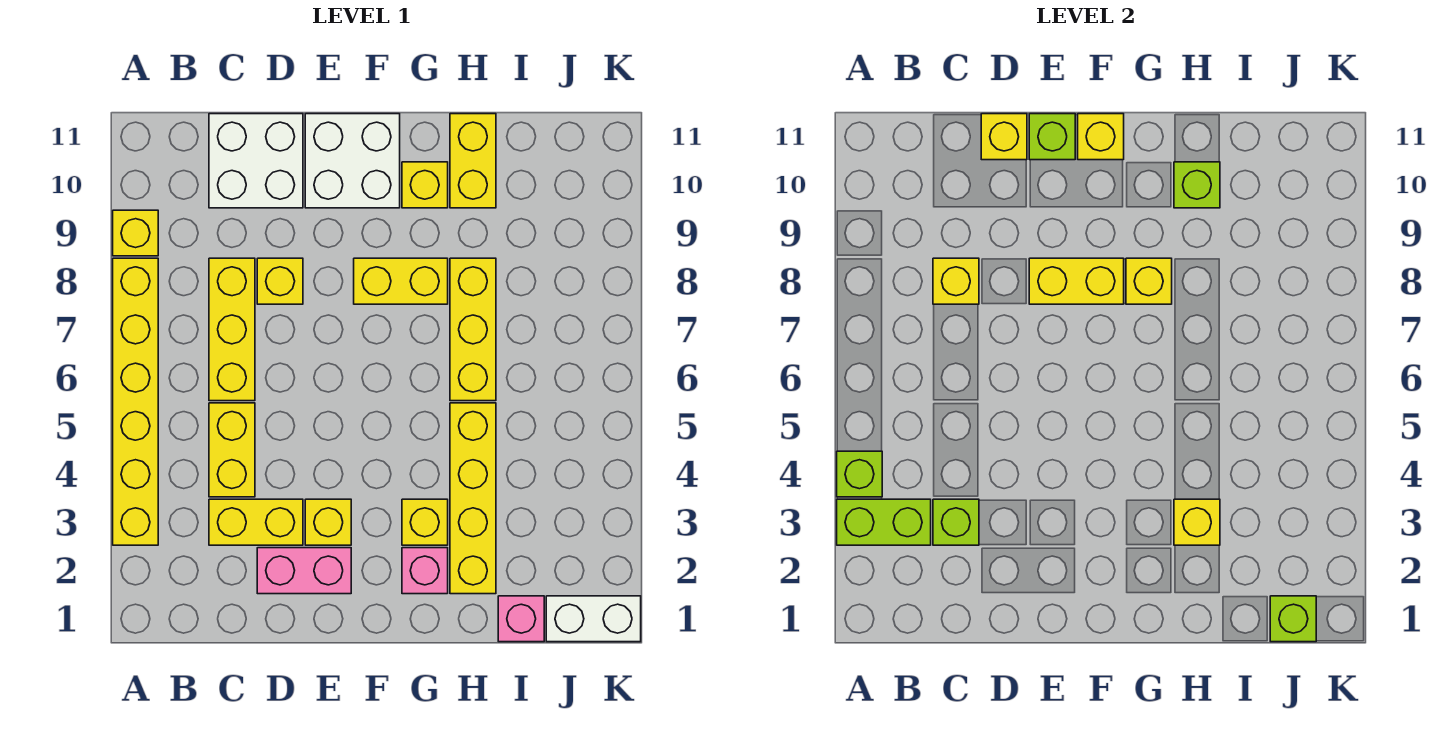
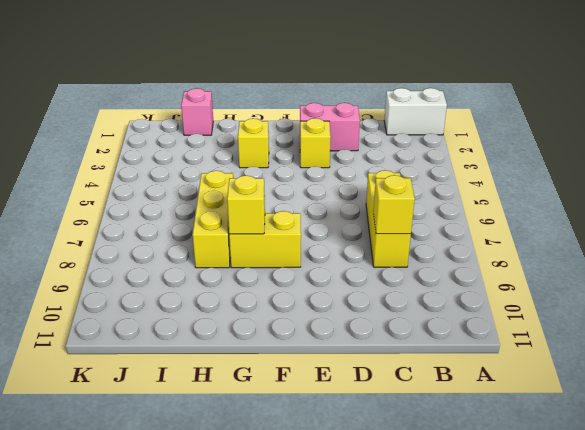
white 1x2 brick [384,88,447,135] -> white 1x2 brick moved to [546,596,641,642]
none -> yellow 1x6 brick [113,258,158,545]
none -> yellow 1x1 brick [113,210,158,256]
none -> yellow 1x2 brick [209,499,303,545]
none -> yellow 1x2 brick [209,403,255,497]

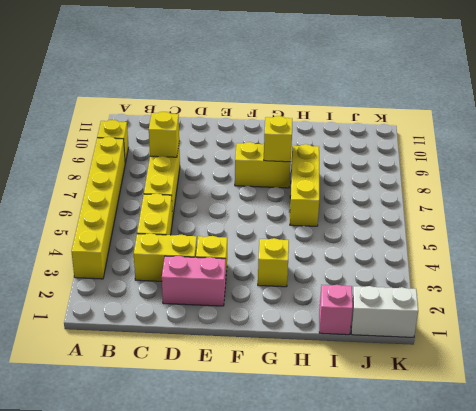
none -> white 2x2 brick [209,114,303,208]
none -> yellow 1x1 brick [257,258,303,304]
none -> white 2x2 brick [305,114,400,208]
none -> pink 1x1 brick [402,548,448,594]

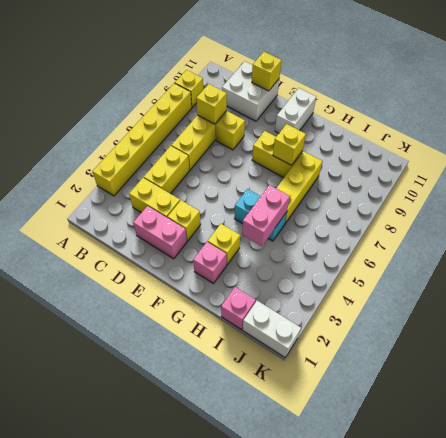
white 1x2 brick [275,88,316,133] -> white 2x2 brick [305,114,400,208]
cyan 1x2 brick [234,189,287,241] -> yellow 1x4 brick [450,403,496,594]
pink 1x2 brick [242,185,290,246] -> none
none -> yellow 1x1 brick [402,162,448,208]
none -> yellow 1x2 brick [450,114,496,208]
none -> lime 1x2 brick [837,499,931,545]
none -> lime 1x1 brick [837,451,882,497]

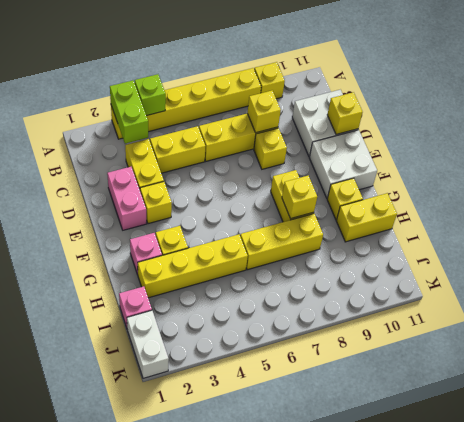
none -> lime 1x1 brick [933,499,979,545]
none -> yellow 1x2 brick [1029,258,1124,304]
none -> lime 1x1 brick [1029,114,1075,160]
none -> yellow 1x1 brick [1078,114,1124,160]

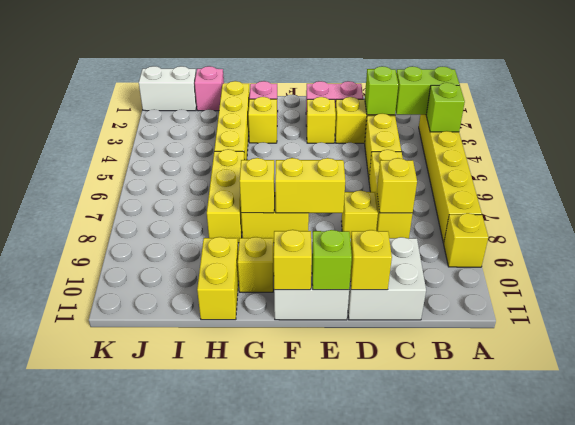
none -> yellow 1x1 brick [1174,499,1220,545]
none -> lime 1x1 brick [1174,162,1220,208]
none -> lime 1x1 brick [1270,596,1316,642]

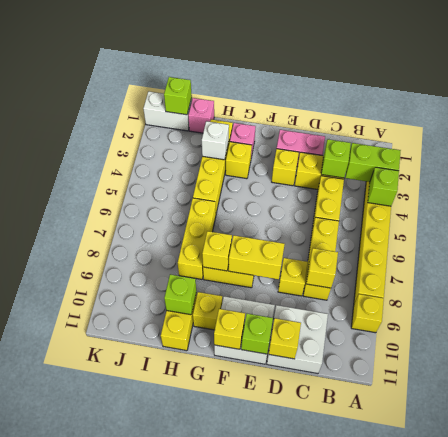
white 1x1 brick [202,121,229,160] -> yellow 1x1 brick [1174,499,1220,545]

